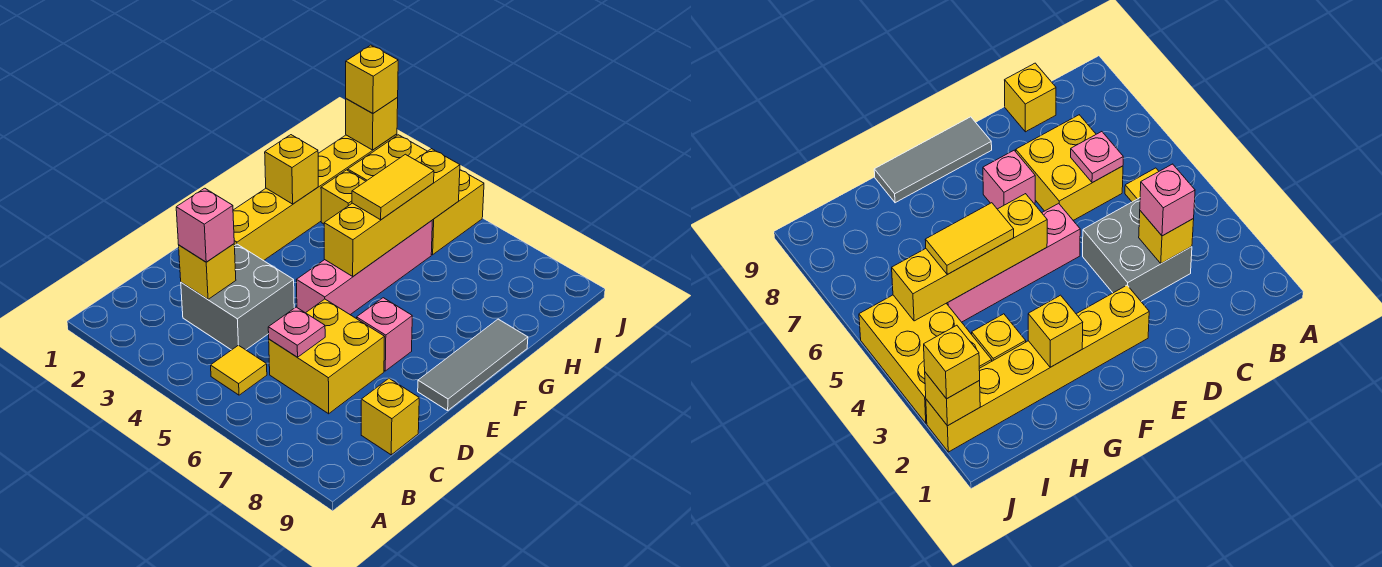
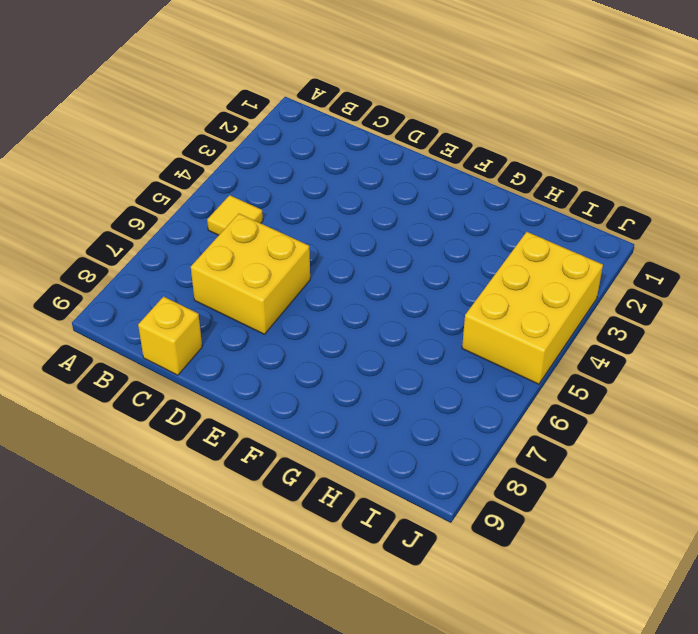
none -> grey 2x2 brick [181,244,294,350]
none -> yellow 1x6 brick [233,134,397,261]
none -> pink 1x4 brick [297,221,432,315]

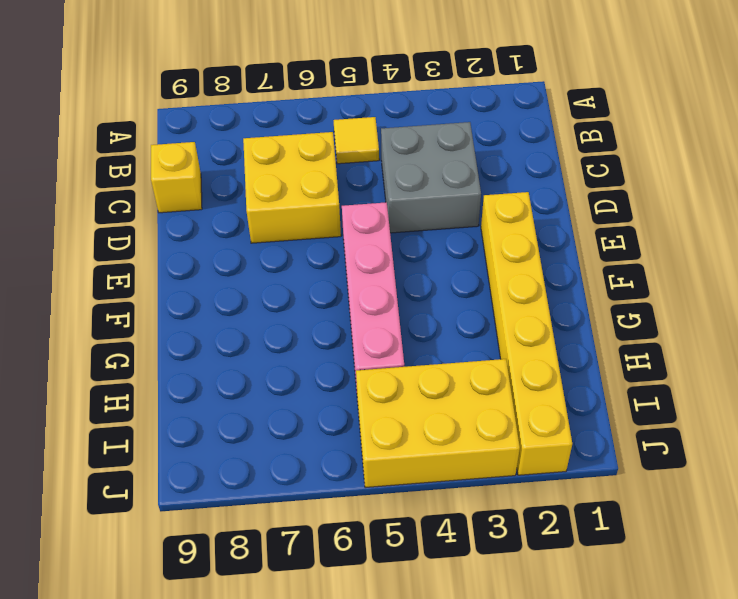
none -> pink 1x1 brick [357,298,412,371]
none -> grey 1x3 tile [418,319,528,411]
none -> yellow 1x1 brick [321,170,366,224]

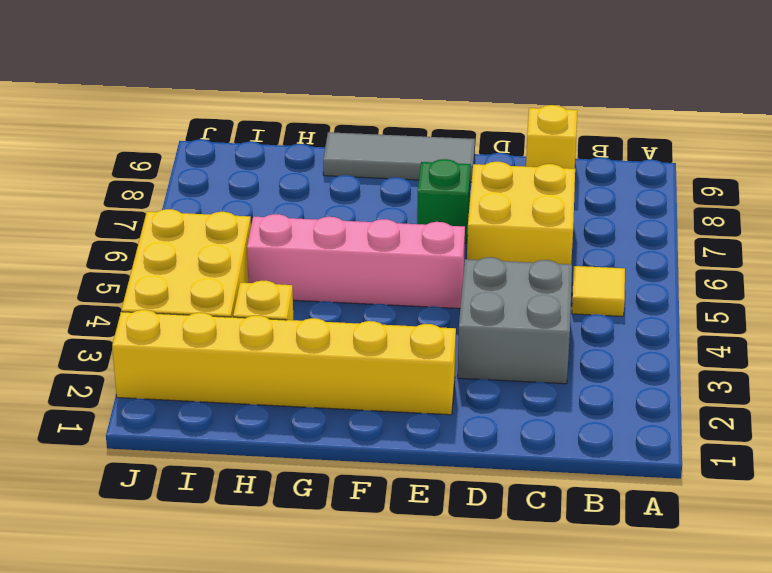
green 1x1 brick [417,159,471,243] -> pink 1x1 brick [357,298,412,371]
none -> yellow 1x1 brick [179,244,236,299]
none -> pink 1x1 plate [268,307,325,357]
none -> yellow 1x4 brick [324,149,460,276]

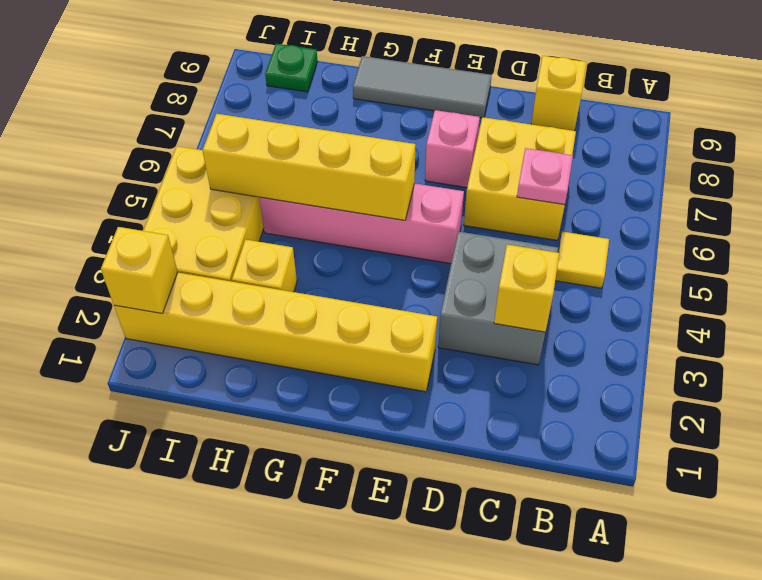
green 1x1 plate [265,44,317,92] -> none
none -> yellow 1x1 brick [265,135,318,204]
none -> pink 1x1 brick [176,188,234,262]
none -> yellow 1x2 tile [352,154,434,220]

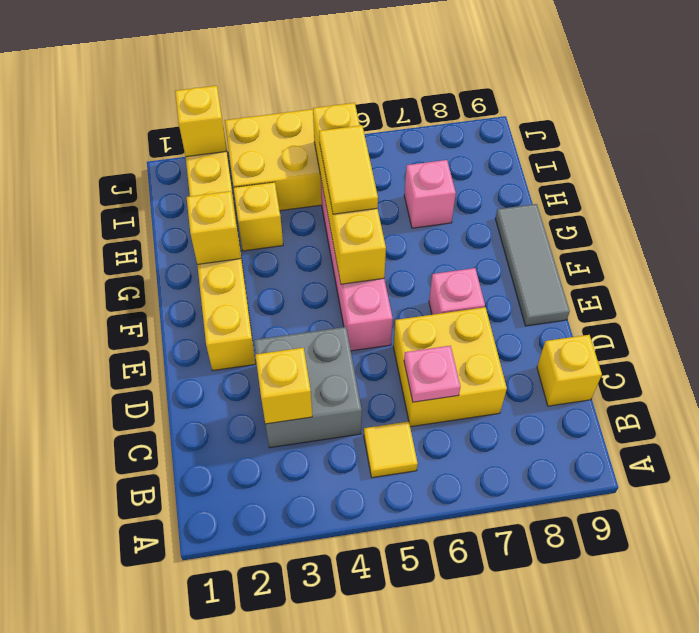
pink 1x1 brick [404,160,456,228] -> pink 1x1 brick moved to [176,188,234,262]
none -> yellow 1x1 brick [346,45,398,113]

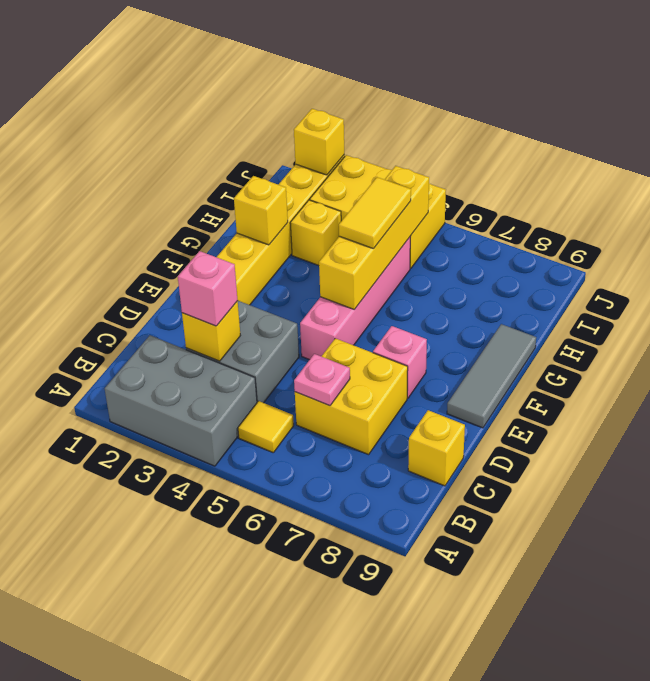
grey 2x3 brick [105,335,257,466] -> none
none -> yellow 1x1 brick [346,45,398,113]

